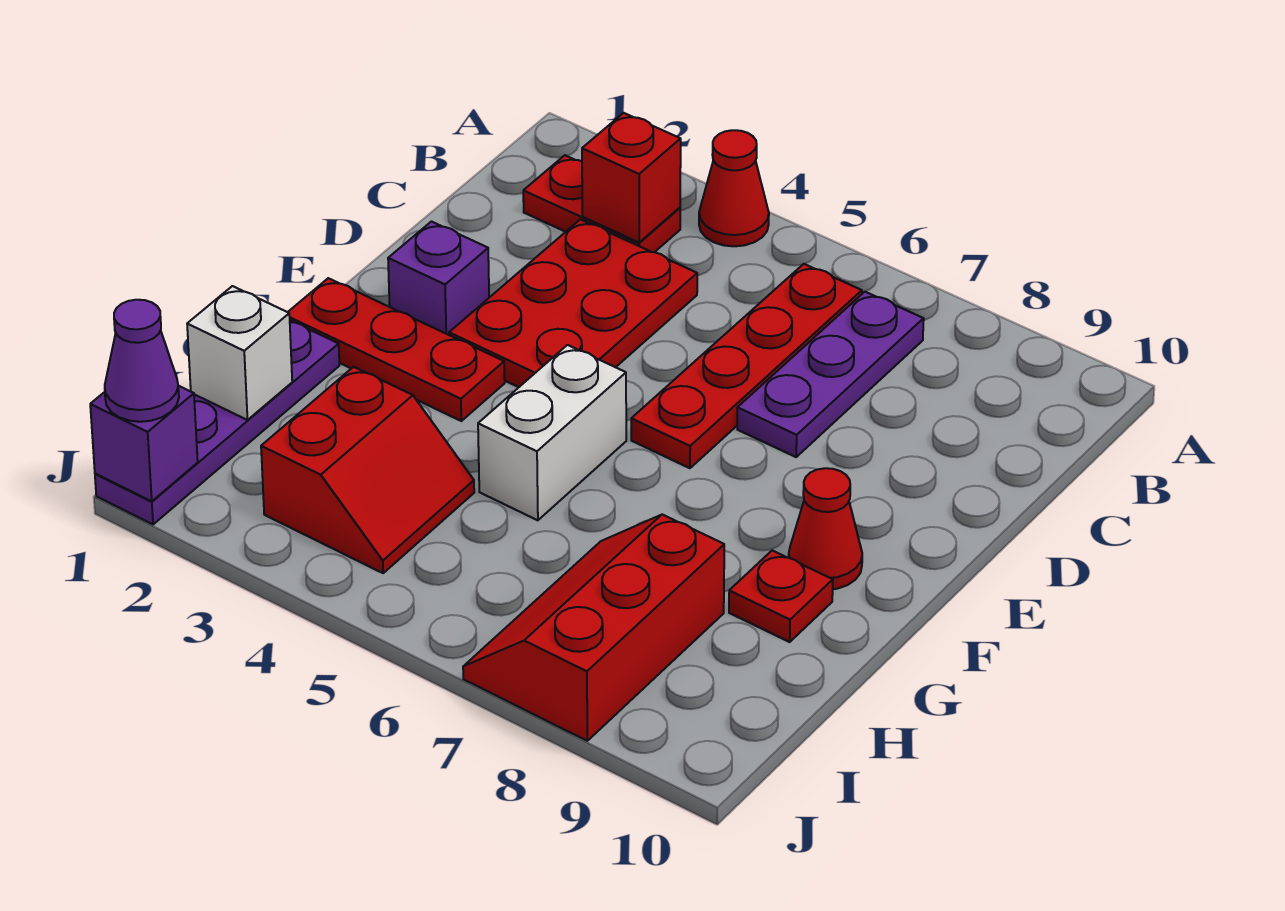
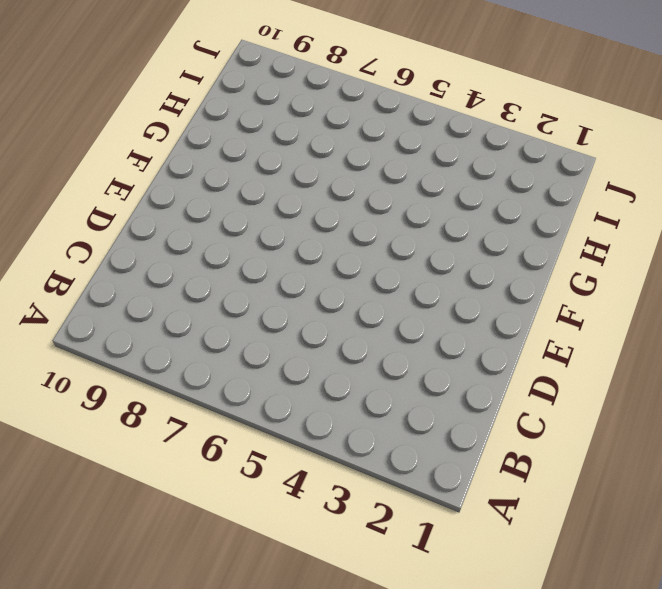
none -> red 1x1 cone [699,130,769,246]
none -> red 1x2 plate [523,155,680,252]
none -> red 1x4 plate [631,264,862,468]

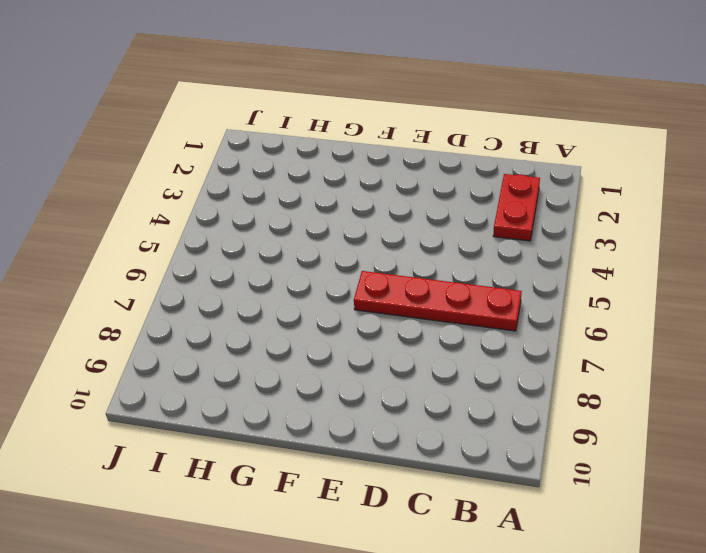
none -> red 1x1 cone [699,130,769,246]
none -> purple 1x3 plate [737,292,924,457]
none -> red 2x3 plate [449,219,697,387]

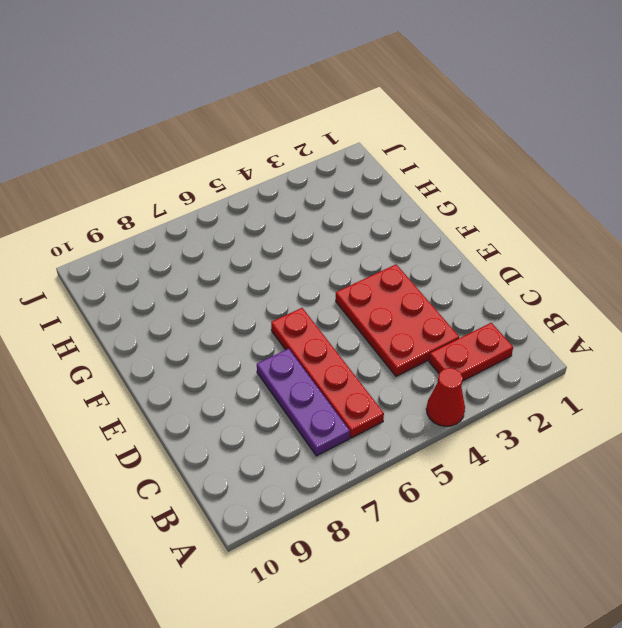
none -> purple 1x1 brick [388,222,489,335]
none -> red 1x3 plate [288,278,505,421]
none -> white 1x2 brick [478,345,626,520]

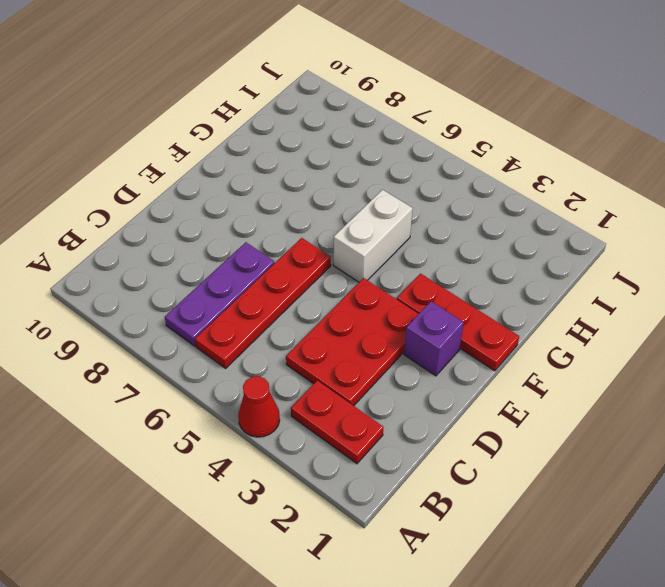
none -> red 1x1 cone [789,468,862,589]
none -> purple 1x4 plate [95,321,339,524]
none -> red 1x1 plate [729,550,833,642]

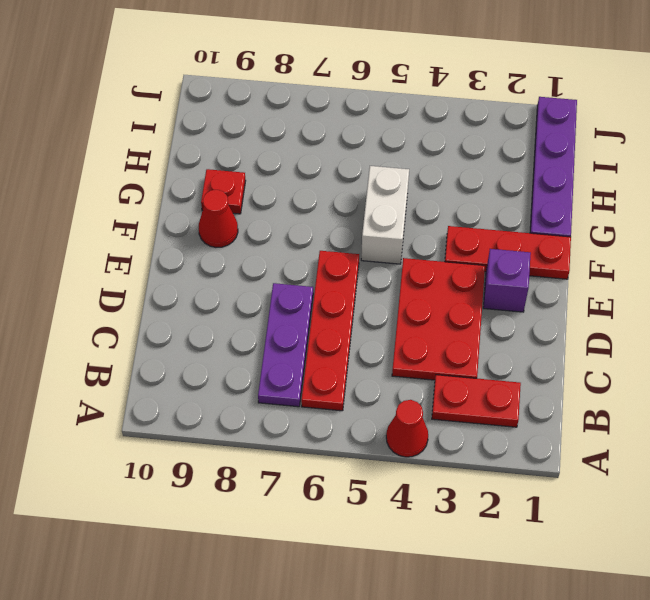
none -> red 2x2 slope [261,367,474,573]
none -> red 2x3 slope [463,515,724,741]
none -> red 1x1 brick [582,113,681,242]

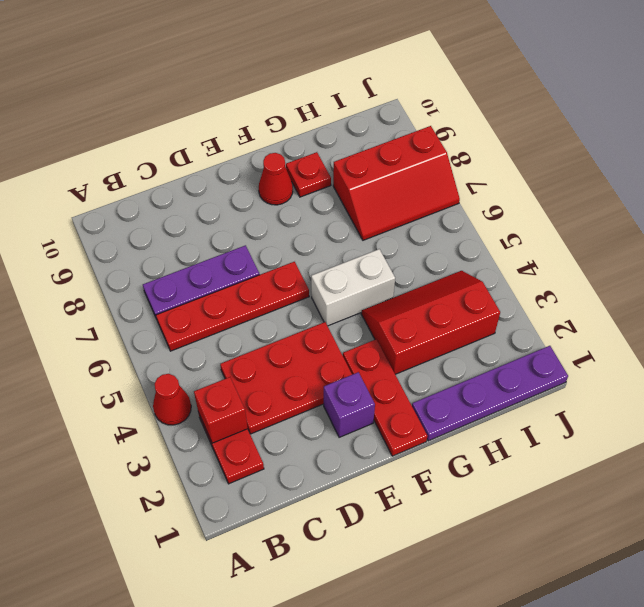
red 2x3 slope [361,271,500,374] -> red 2x2 slope [261,367,474,573]
none -> white 1x1 brick [187,286,292,420]
none -> purple 1x1 brick [90,386,198,501]
none -> purple 1x1 cone [105,300,179,422]

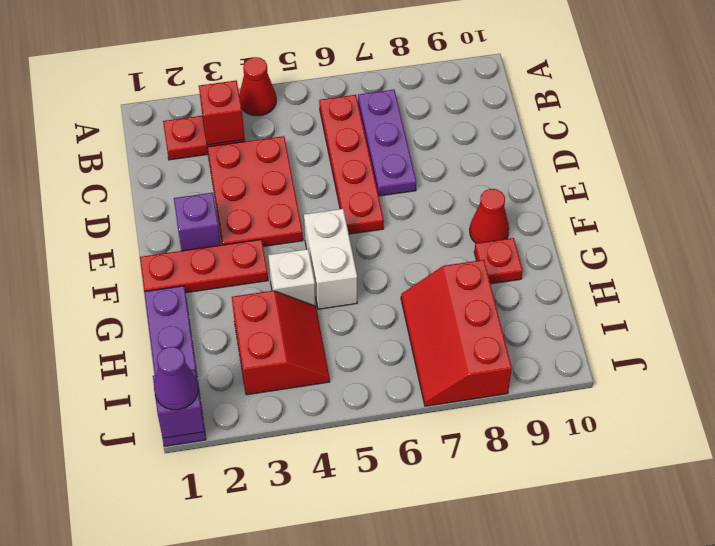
white 1x1 brick [268,249,316,306] -> white 1x1 brick moved to [187,286,292,420]

